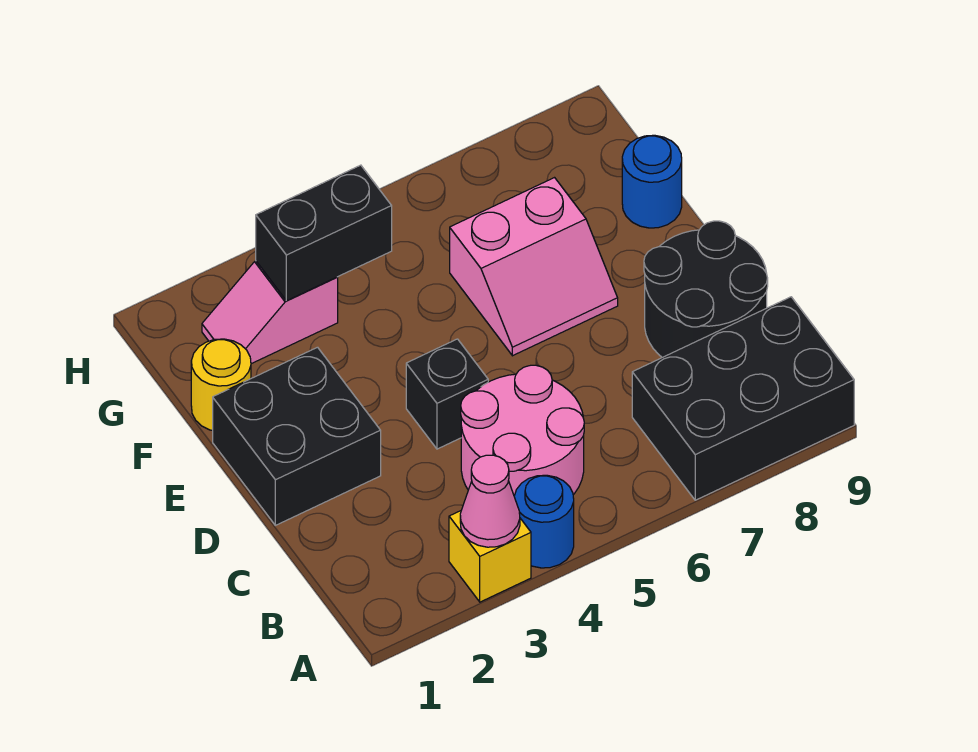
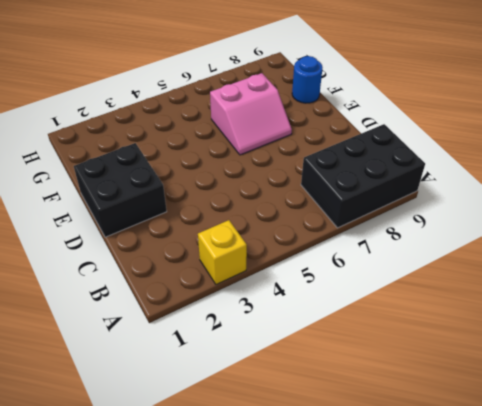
none -> blue 1x1 round brick [514,475,574,568]
none -> pink 2x2 round brick [461,365,584,496]
none -> black 2x2 round brick [644,221,768,357]

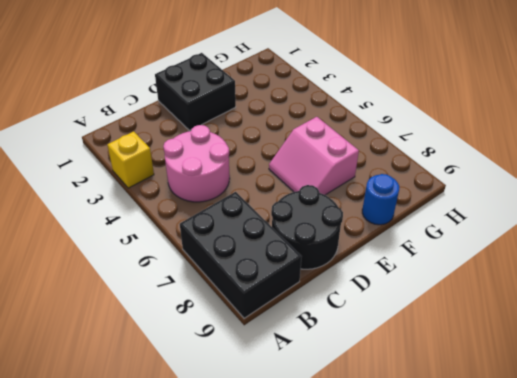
none -> blue 1x1 round brick [514,475,574,568]
none -> black 1x1 brick [406,339,488,449]
none -> yellow 1x1 round brick [191,339,251,431]

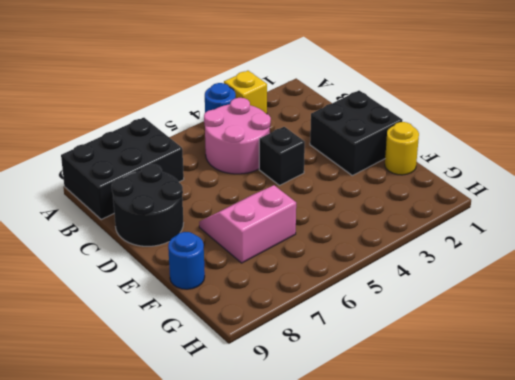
none -> pink 1x2 slope [202,261,338,364]
none -> pink 1x1 cone [460,455,520,547]
none -> black 1x2 brick [256,165,392,301]

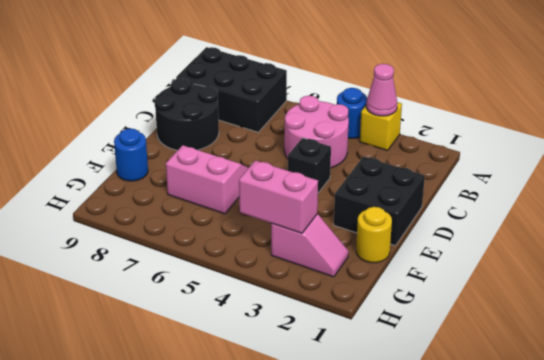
pink 1x2 brick [239,160,318,233] -> black 1x2 brick [256,165,392,301]

